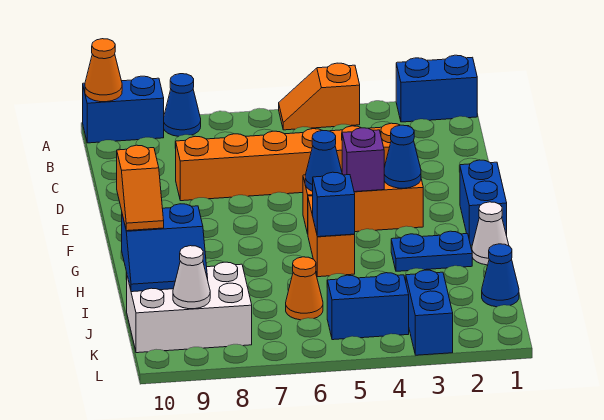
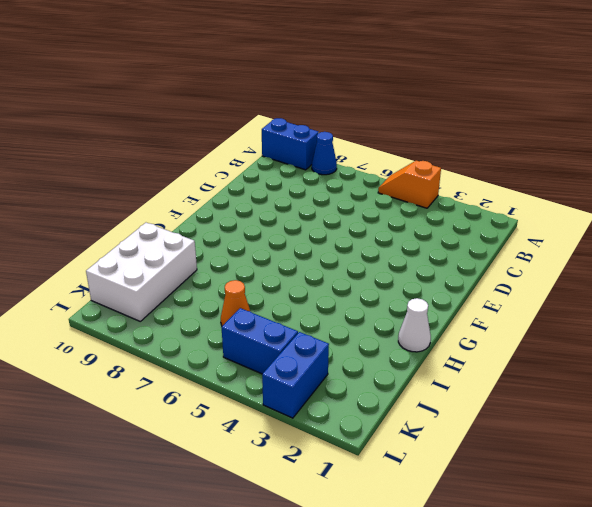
white 2x3 brick [86,223,197,321] -> white 2x3 brick turned to [127,262,252,353]
none -> blue 1x2 brick [396,55,477,122]
none -> orange 1x6 brick [176,123,400,201]
none -> blue 1x2 brick [460,160,507,245]

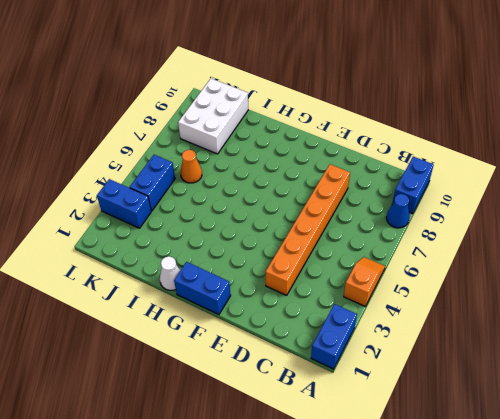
none -> orange 1x3 brick [303,173,423,234]
none -> orange 1x2 brick [308,196,355,277]
none -> blue 1x2 plate [391,231,472,271]

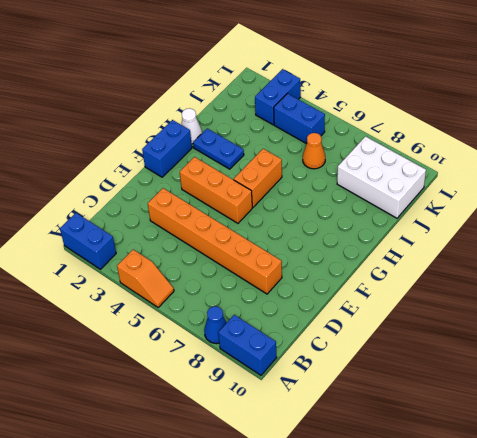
none -> blue 1x1 cone [482,244,519,307]
none -> orange 1x1 cone [85,39,122,102]
none -> blue 1x1 cone [384,125,421,188]

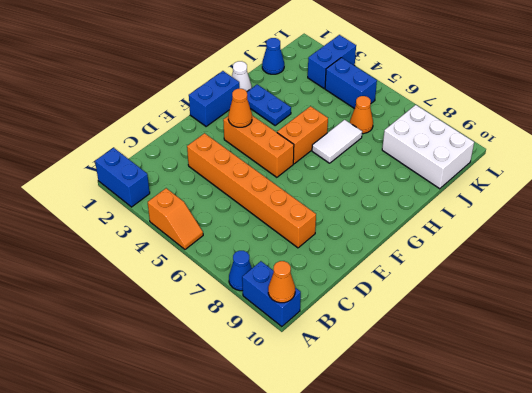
orange 1x1 cone [228,89,252,127] -> blue 1x1 cone [384,125,421,188]
white 1x2 tile [312,120,362,163] -> none
none -> purple 1x1 brick [342,128,384,192]
none -> blue 1x1 cone [305,130,342,191]
none -> blue 1x1 brick [313,172,355,237]

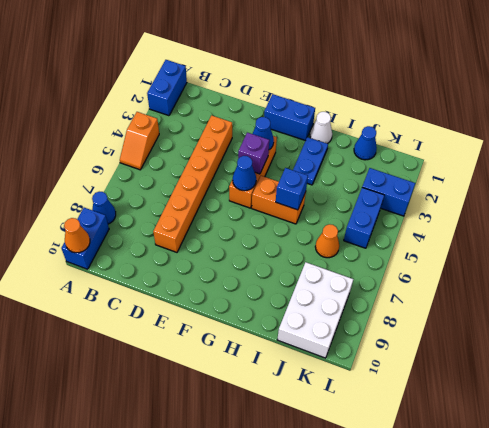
none -> blue 2x2 slope [122,204,208,292]
none -> white 1x1 cone [173,246,210,309]
none -> orange 1x2 slope [117,145,164,231]

